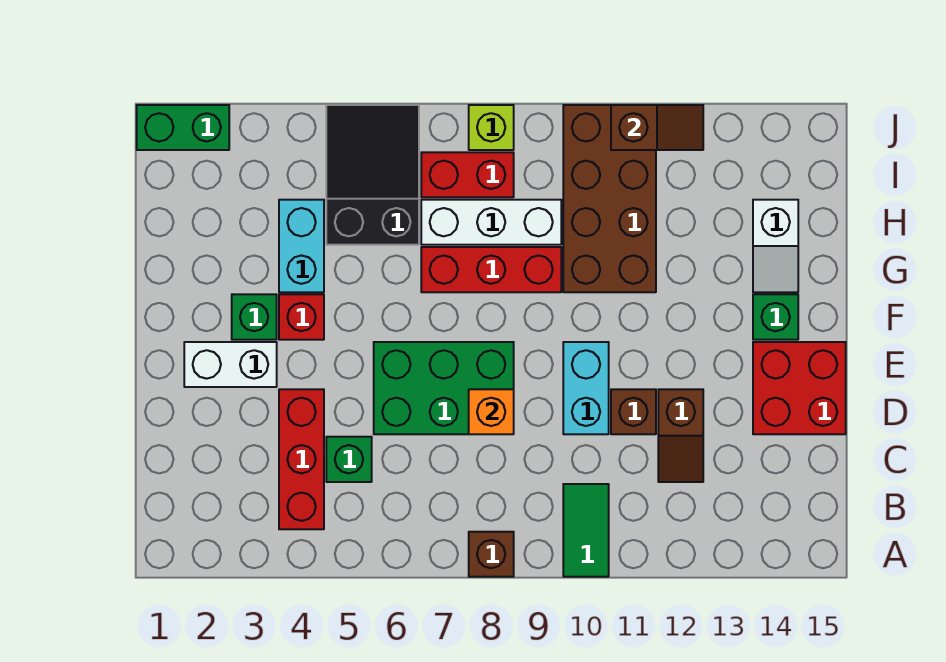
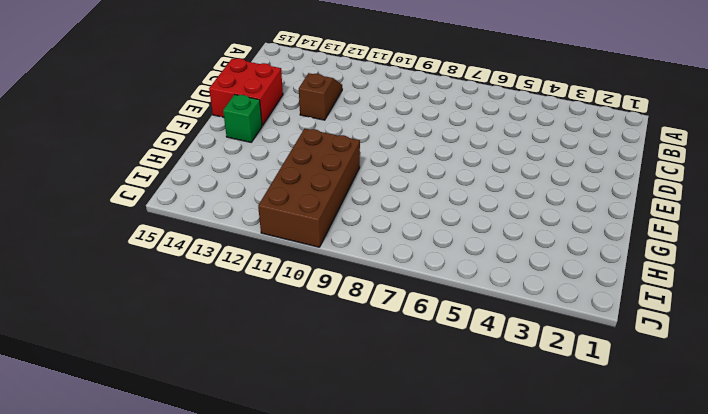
none -> brown 1x1 brick [469,532,514,577]
none -> green 1x2 tile [563,484,609,577]
none -> red 1x3 brick [279,389,324,529]

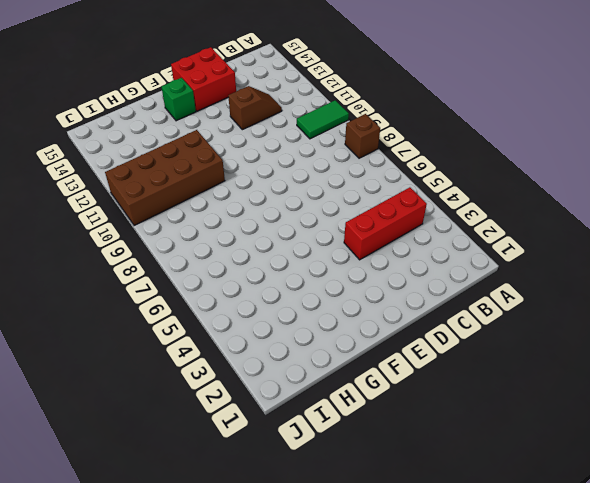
none -> green 1x1 brick [326,437,372,482]
none -> green 2x3 brick [374,342,514,434]
none -> cyan 1x2 brick [563,342,609,434]

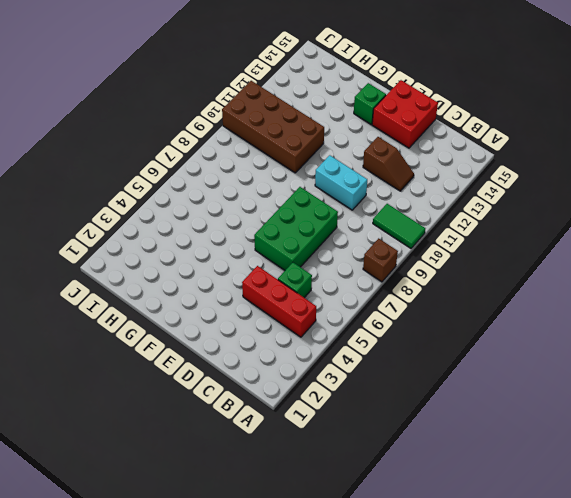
none -> brown 1x1 brick [611,389,656,434]
none -> white 1x2 brick [184,342,277,387]
none -> green 1x1 brick [232,294,277,340]

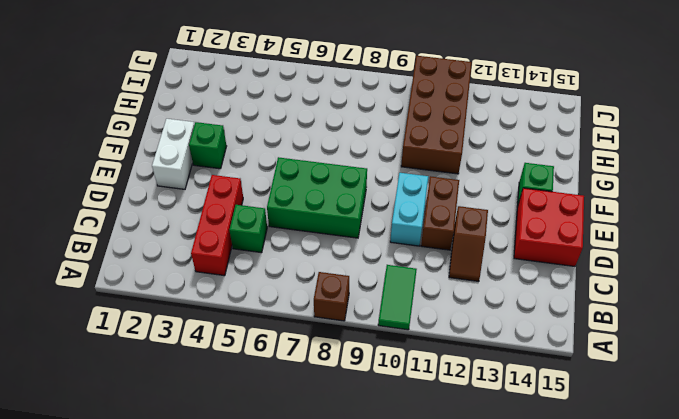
brown 1x2 brick [421,176,459,250] -> brown 1x1 brick [611,389,656,434]
white 1x2 brick [152,119,195,189] -> white 1x2 brick turned to [184,342,277,387]
none -> red 1x1 brick [279,294,324,340]
none -> cyan 1x2 brick [279,200,324,292]
none -> red 1x3 brick [421,247,561,292]

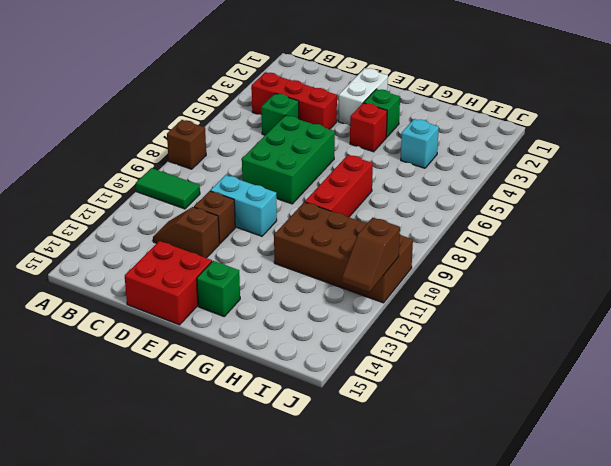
cyan 1x1 brick [401,119,439,168] -> cyan 1x2 brick [279,200,324,292]
none -> white 1x2 slope [753,200,798,292]
none -> black 2x3 slope [326,105,419,245]
none -> white 1x3 brick [421,200,561,245]

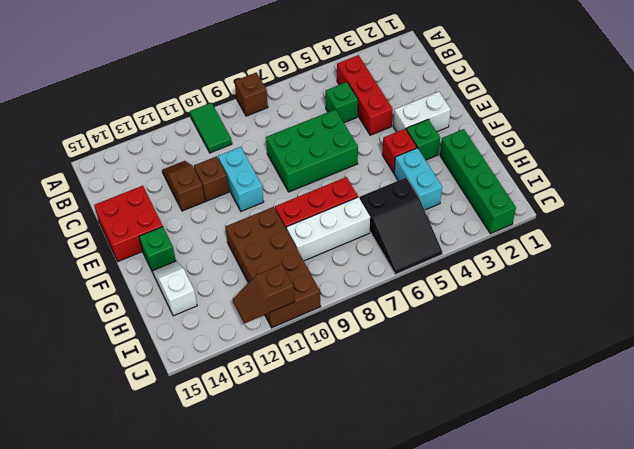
green 1x4 brick [440,129,516,234] -> green 1x2 brick [137,105,229,150]
none -> red 1x2 brick [421,152,514,197]
none -> lime 1x1 brick [469,105,514,150]
none -> orange 1x1 brick [469,389,514,434]

